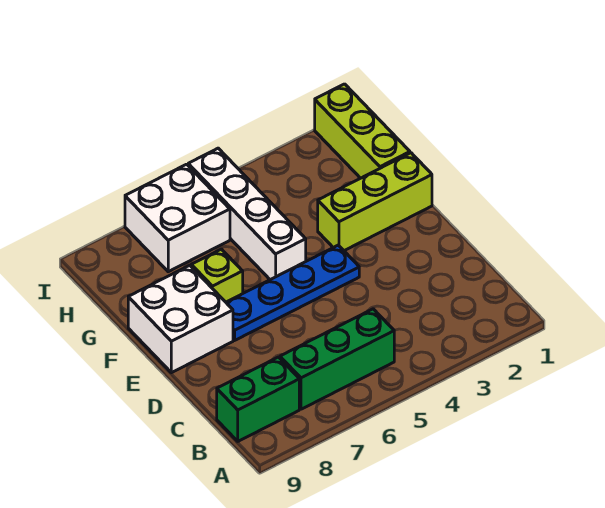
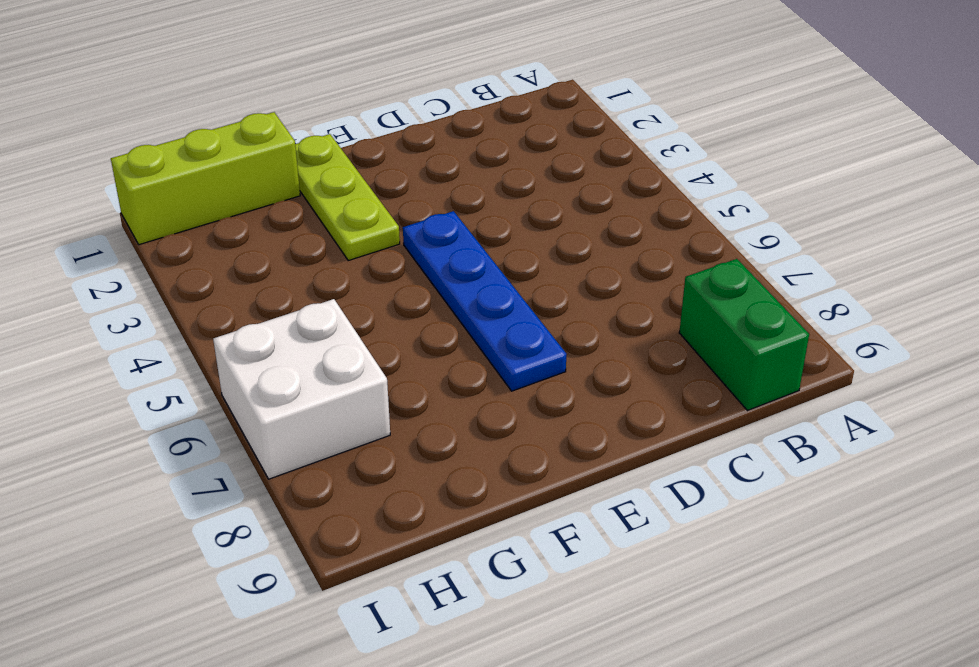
lime 1x3 plate [295,134,400,260] -> lime 1x3 brick [318,153,432,251]
none -> green 1x3 brick [280,309,394,409]
none -> white 2x2 brick [128,265,233,373]

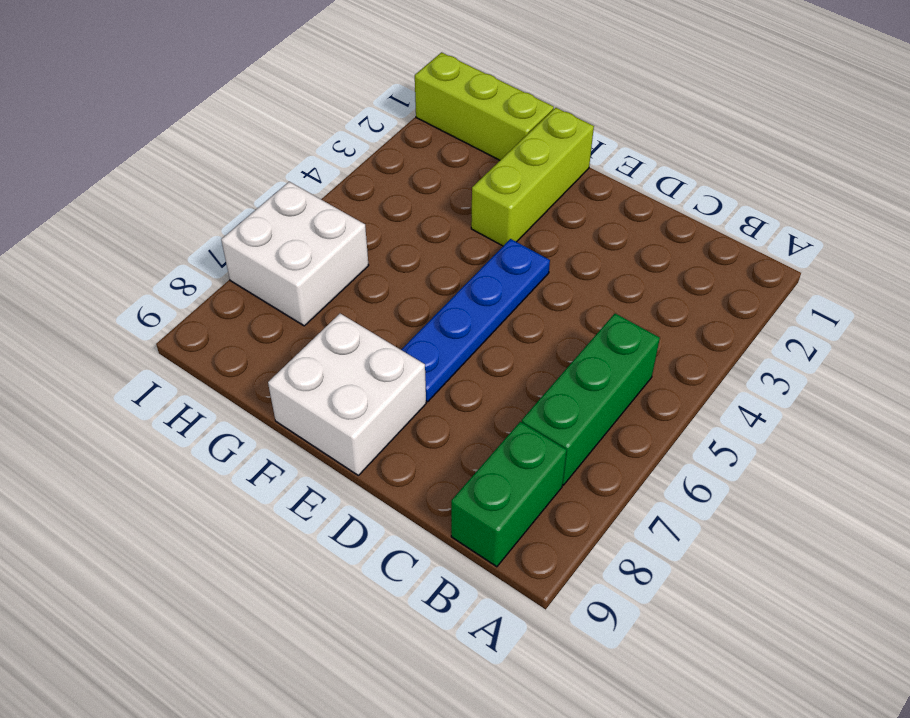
none -> white 1x4 brick [188,148,306,280]
none -> lime 1x1 brick [191,249,243,302]

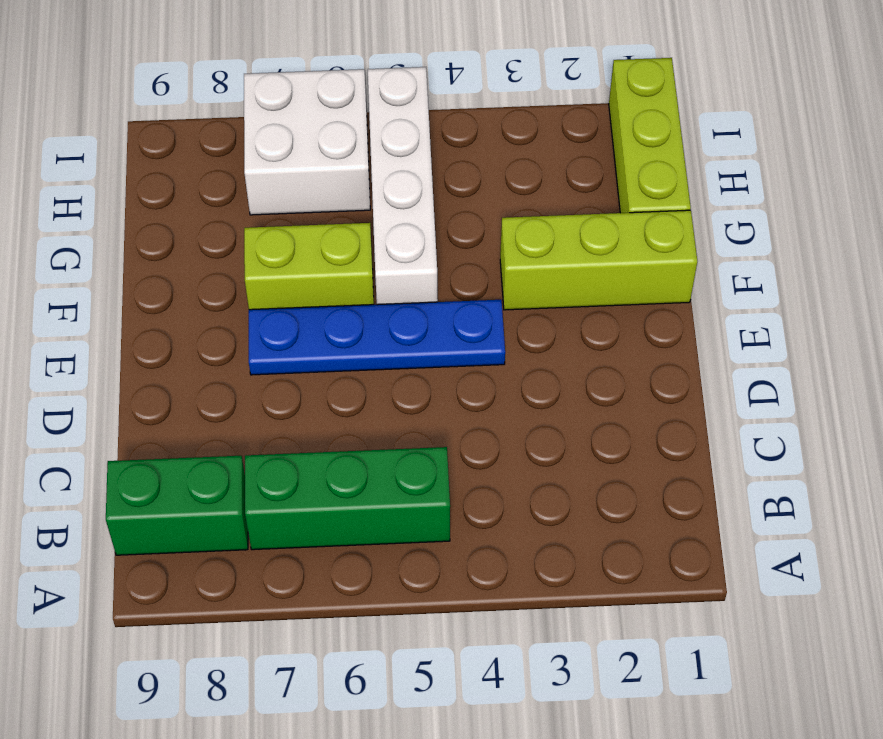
lime 1x2 brick [244,223,374,310] -> lime 1x1 brick [191,249,243,302]
none -> white 2x2 brick [128,265,233,373]

